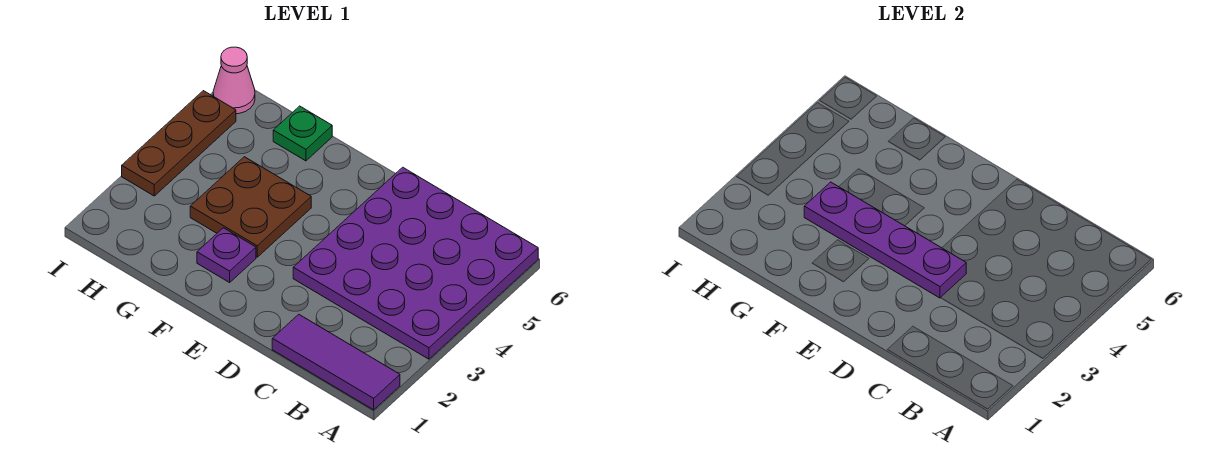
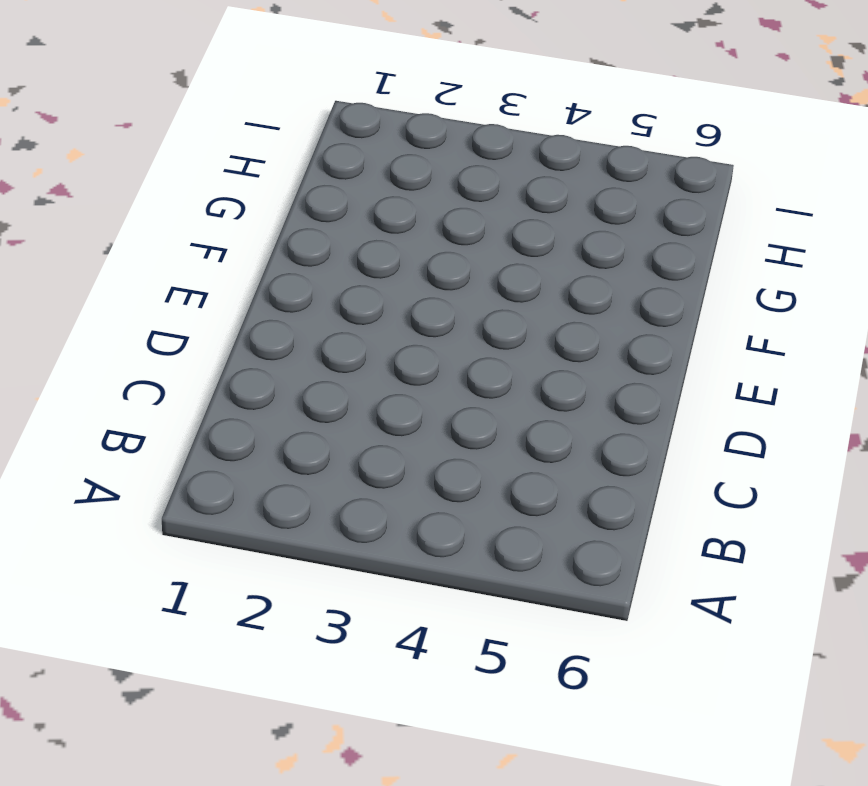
none -> purple 1x3 tile [272,314,400,410]
none -> purple 4x4 plate [293,167,538,359]

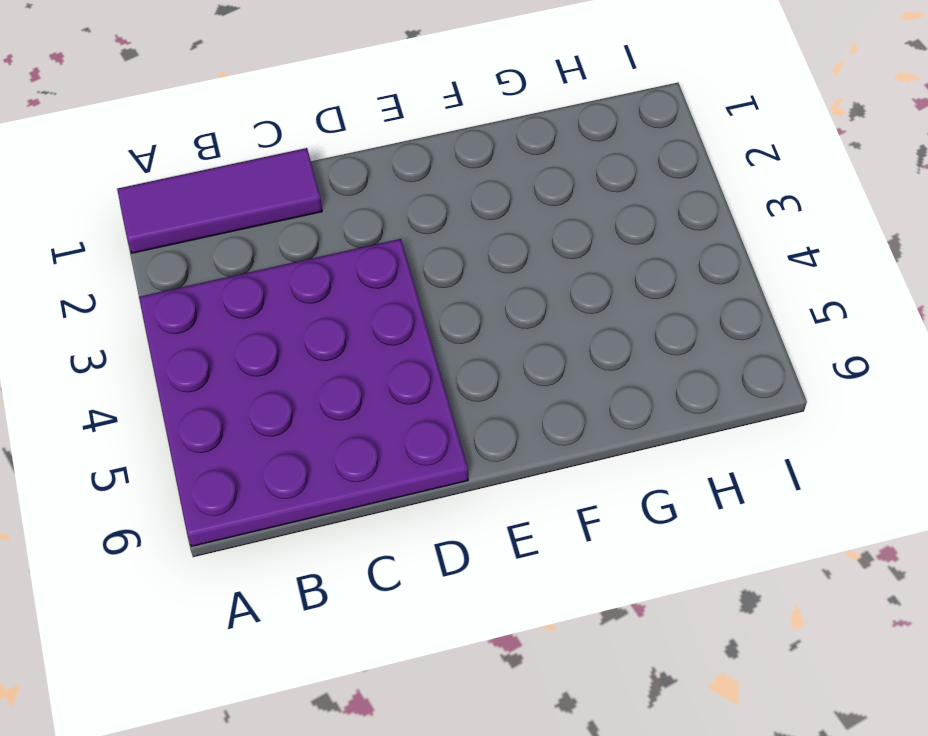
none -> purple 1x1 plate [197,228,256,282]
none -> brown 2x2 plate [190,157,311,257]

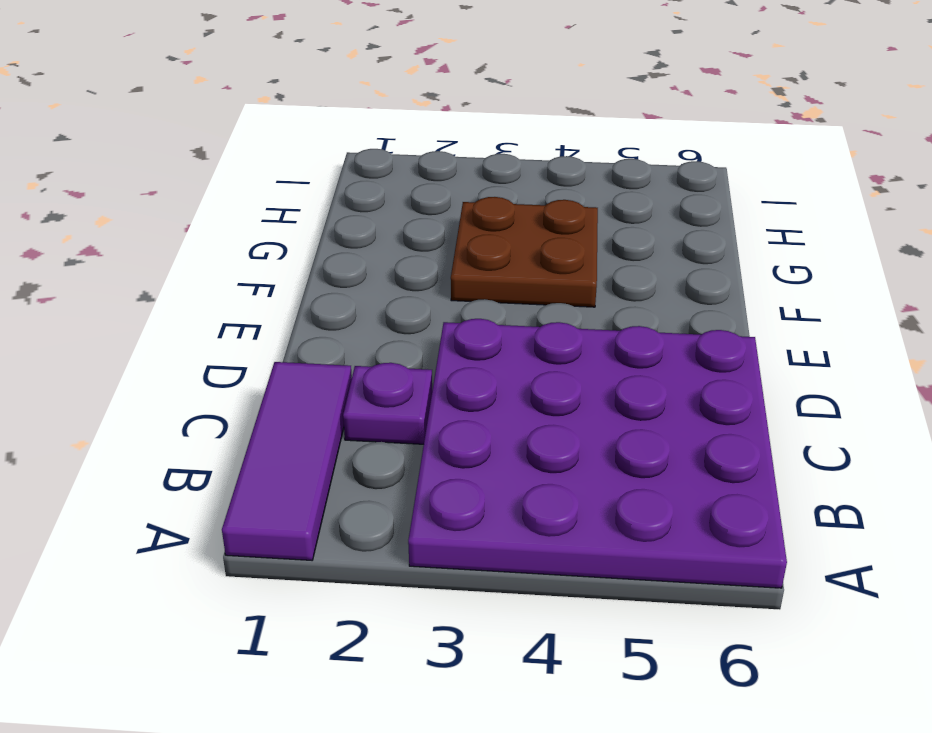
purple 1x1 plate [343,363,432,444] -> purple 1x1 plate moved to [197,228,256,282]
none -> green 1x1 plate [273,106,332,161]
none -> brown 1x3 plate [122,91,236,196]

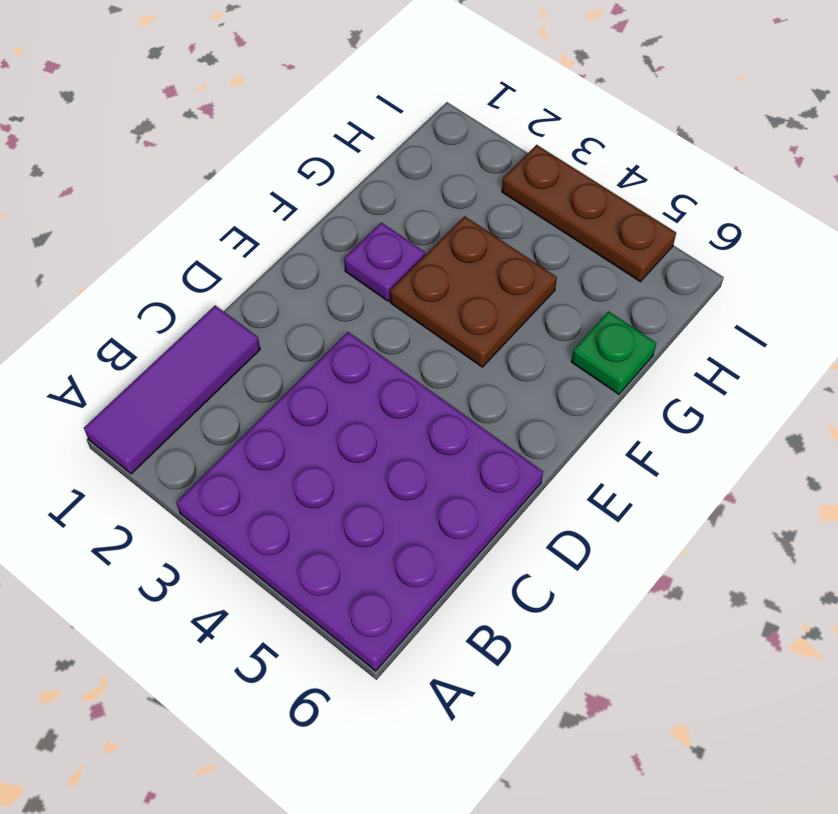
none -> pink 1x1 cone [213,47,255,114]
none -> purple 1x4 plate [804,182,966,298]

